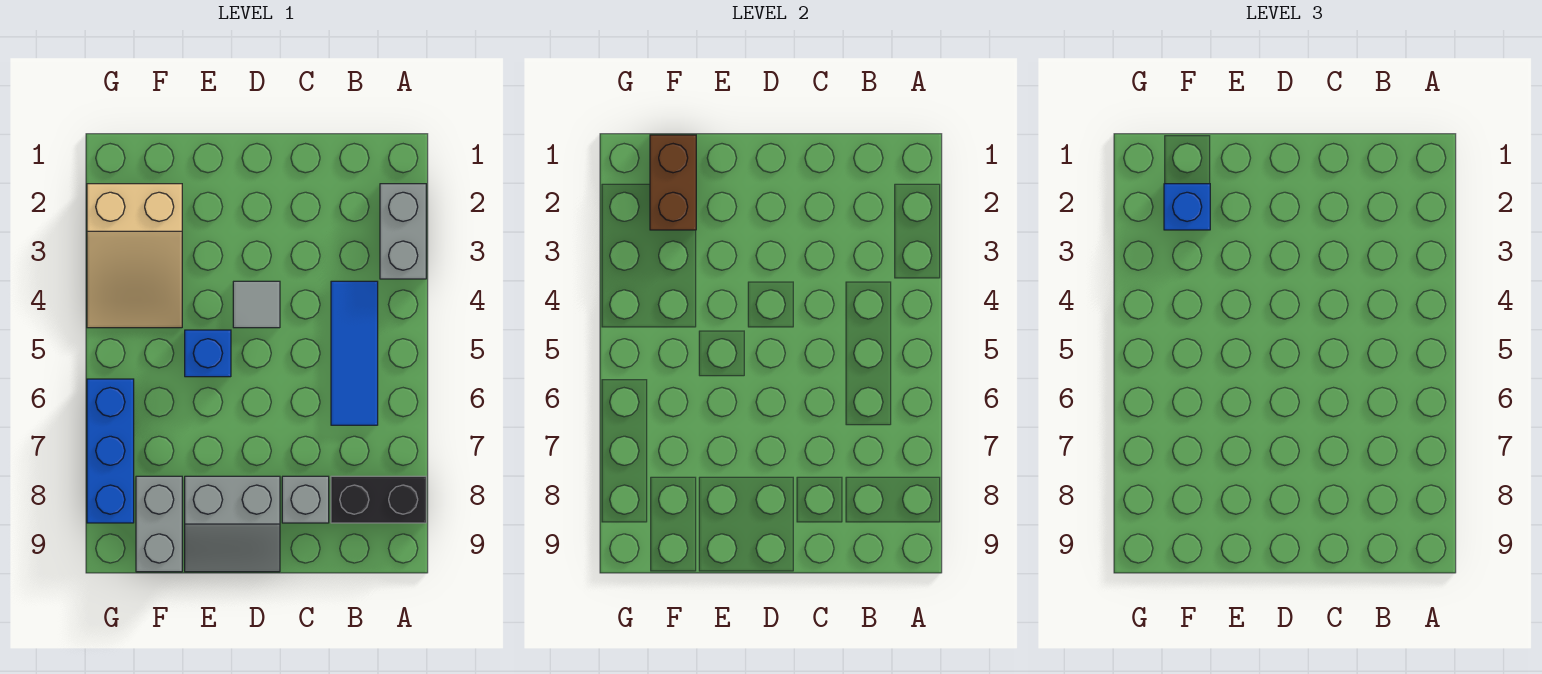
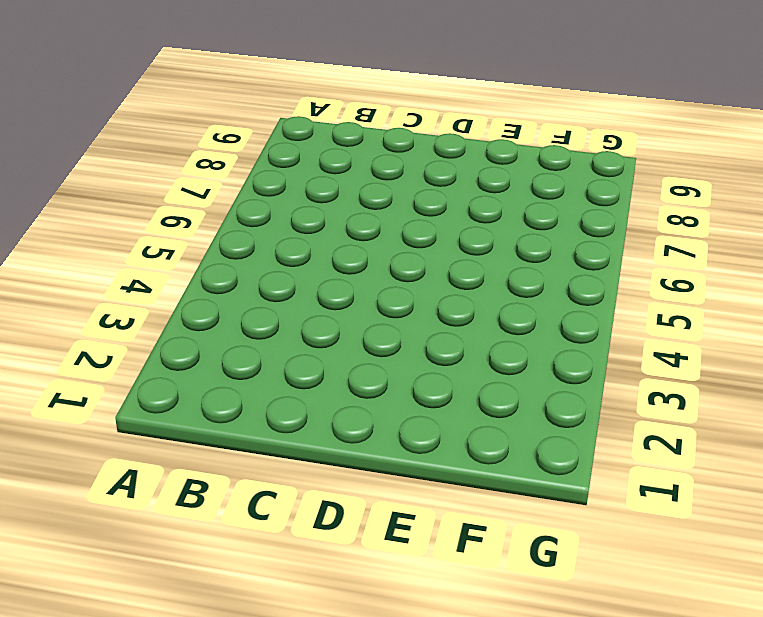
none -> grey 1x2 brick [380,184,426,279]
none -> black 1x2 brick [331,476,426,523]
none -> blue 1x3 tile [331,281,378,425]

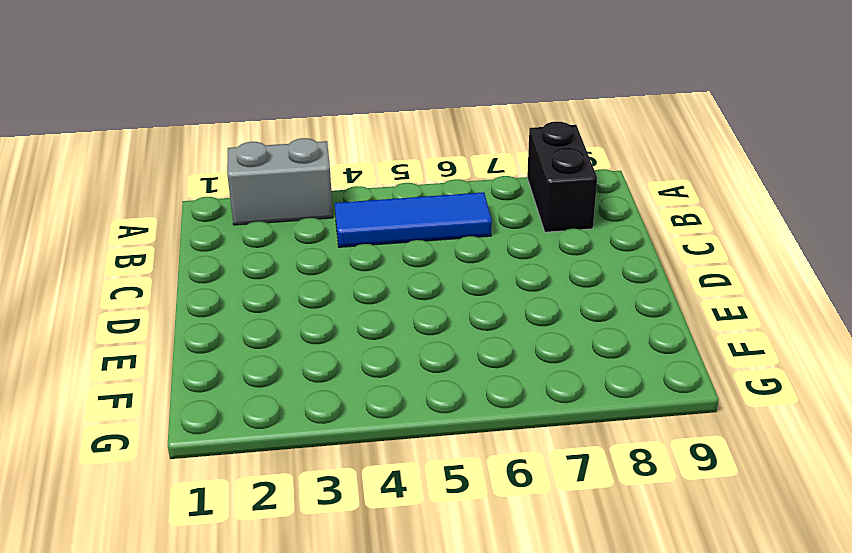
none -> grey 1x1 brick [282,476,329,523]
none -> grey 1x1 tile [233,281,280,328]
none -> grey 2x2 slope [185,476,280,572]

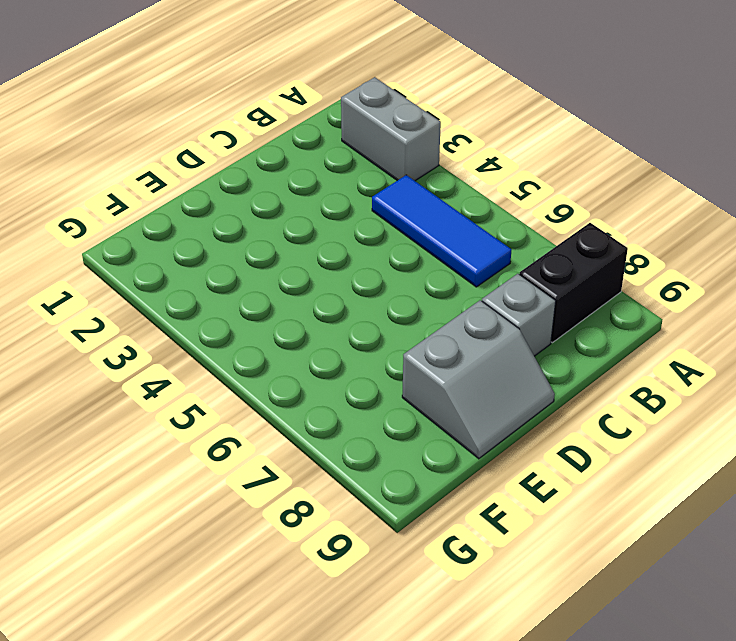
none -> grey 1x1 tile [233,281,280,328]
none -> blue 1x1 brick [185,330,231,377]
none -> tan 2x3 slope [87,184,182,328]

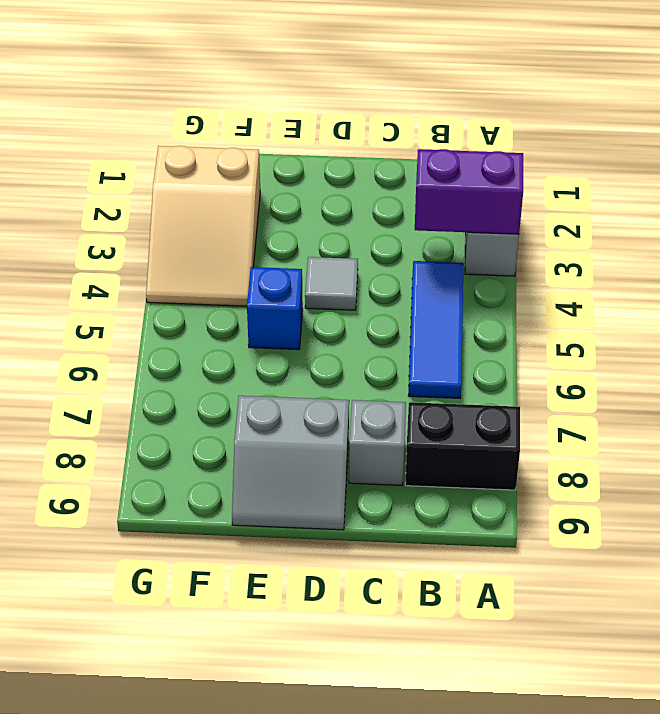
purple 1x2 brick [415,149,523,234] -> none
none -> grey 1x2 brick [136,476,182,572]
none -> blue 1x3 brick [87,379,134,523]
none -> brown 1x2 brick [650,135,696,230]

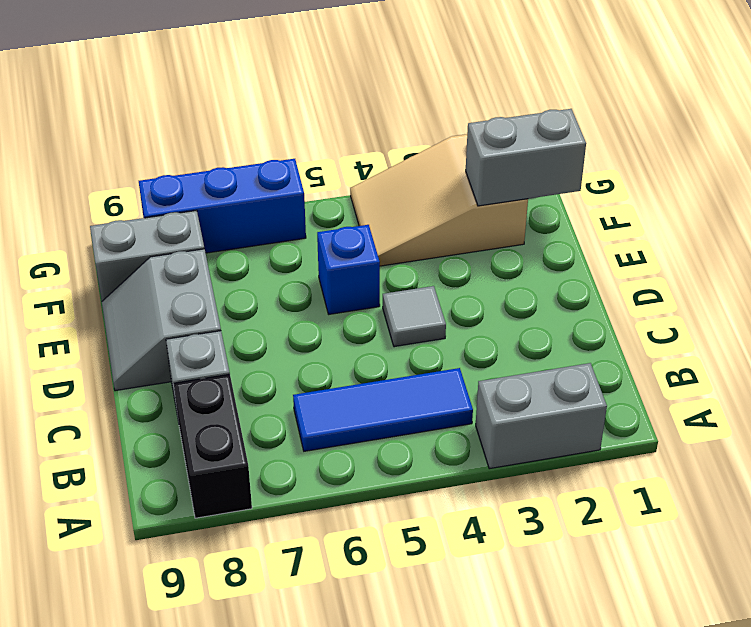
grey 1x2 brick [466,109,586,206] -> brown 1x2 brick [650,135,696,230]
none -> blue 1x1 brick [1164,184,1210,230]

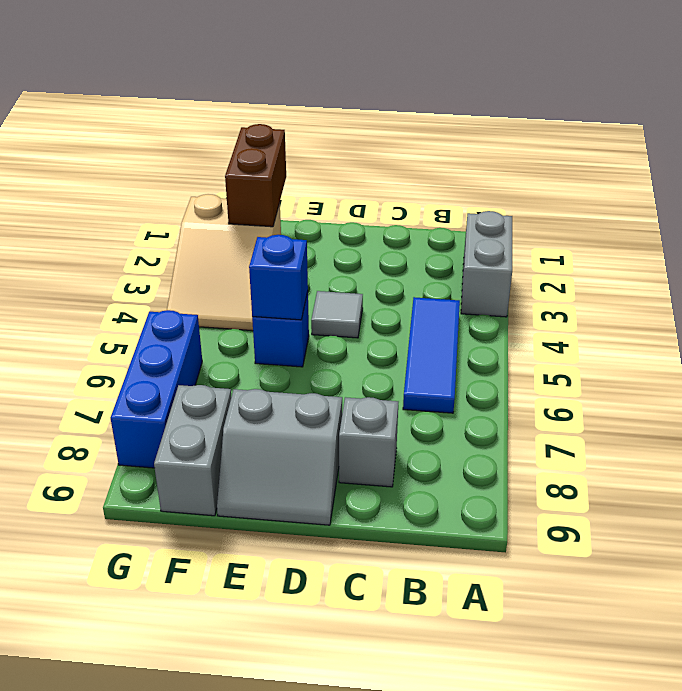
blue 1x1 brick [249,235,308,320] -> blue 1x1 brick moved to [1164,184,1210,230]
none -> black 1x2 brick [331,476,426,523]

